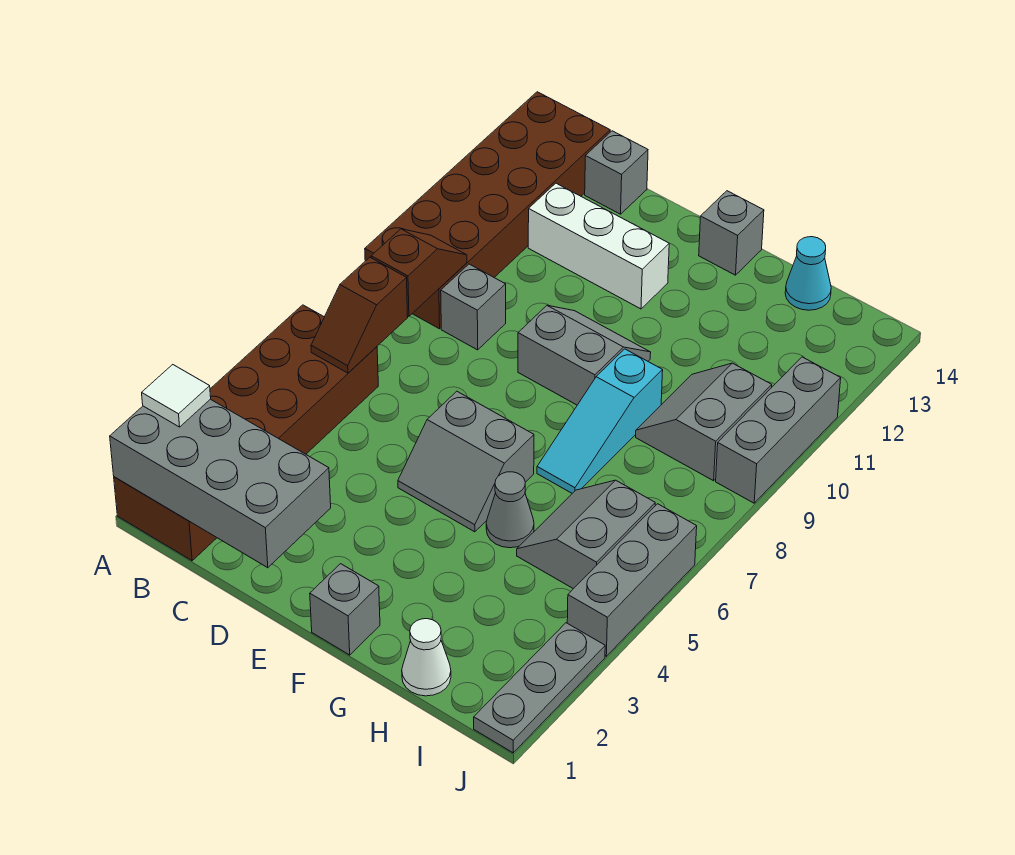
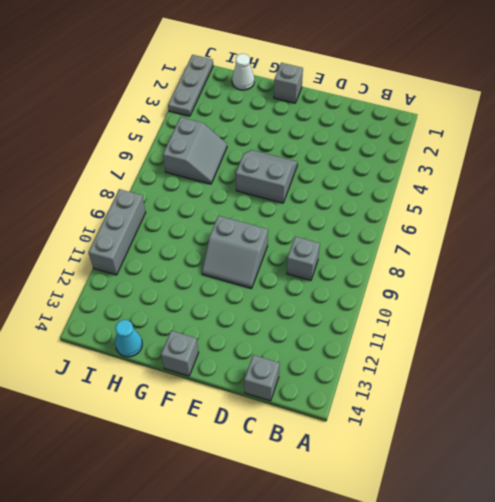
none -> brown 2x6 brick [114,305,378,561]
none -> brown 2x6 brick [365,92,610,329]
none -> white 1x3 brick [528,183,669,309]

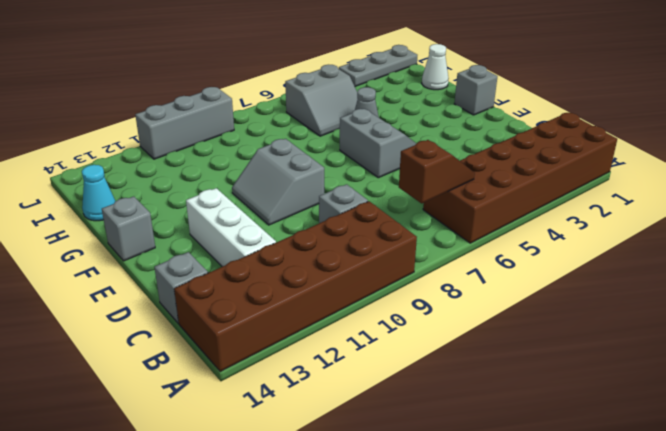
none -> cyan 1x3 slope [537,349,663,493]
none -> grey 2x2 slope [636,363,772,481]
none -> grey 1x3 brick [567,504,697,656]

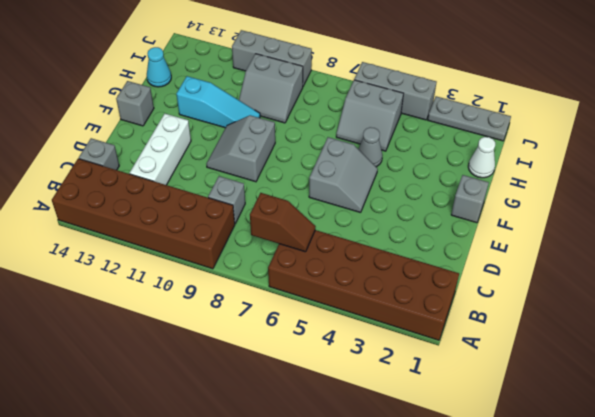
cyan 1x3 slope [176,76,260,128] -> cyan 1x3 slope moved to [537,349,663,493]
none -> grey 2x4 brick [110,399,331,568]
none -> brown 1x2 slope [371,229,467,316]
none -> white 1x1 tile [142,365,211,427]

